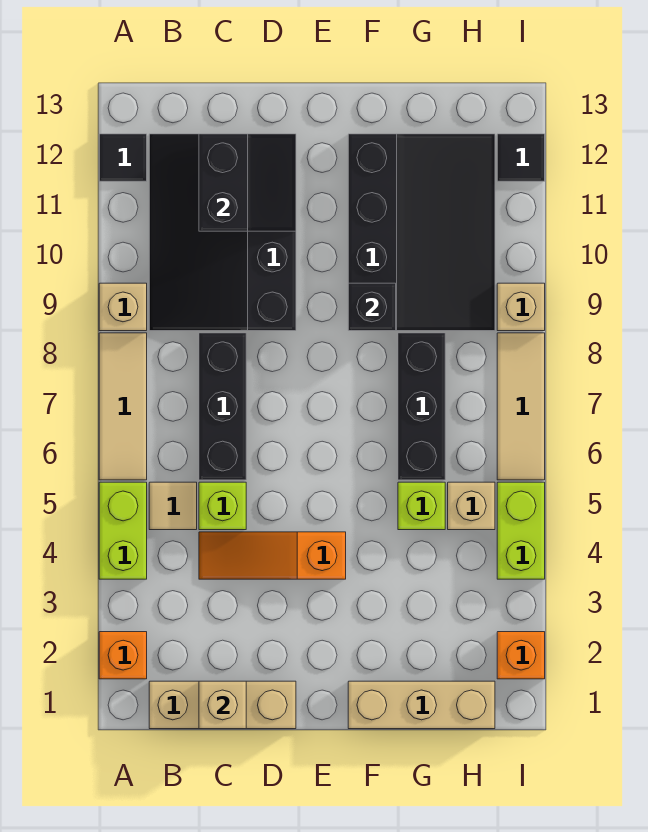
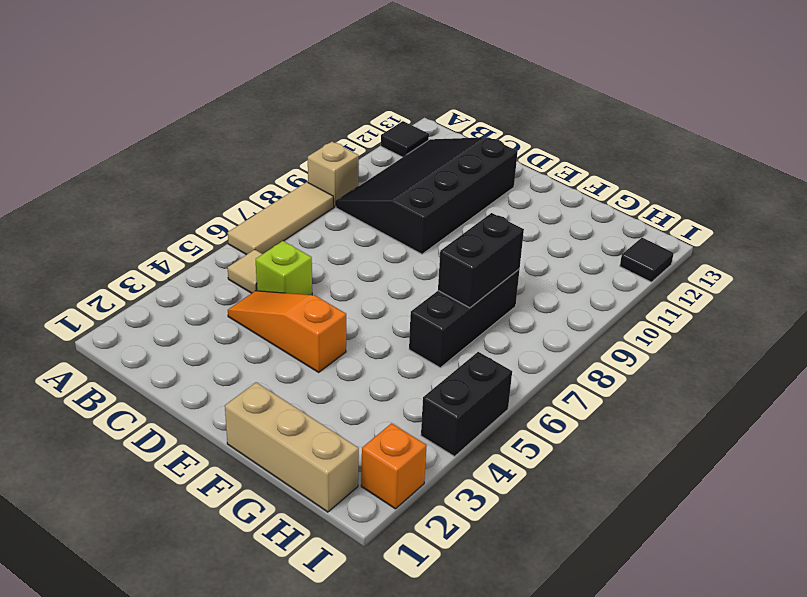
black 1x2 brick [438,213,524,308] -> none
black 1x2 brick [421,352,512,456] -> lime 1x2 brick [497,482,545,579]
none -> orange 1x1 brick [99,632,147,679]
none -> lime 1x2 brick [99,482,147,579]
none -> tan 1x3 brick [149,681,296,729]

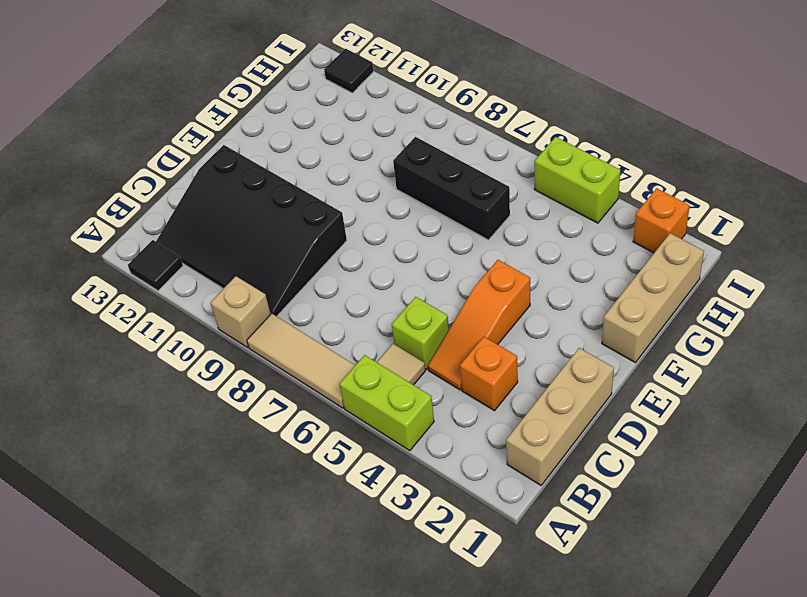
orange 1x1 brick [460,337,518,411] -> orange 1x1 brick moved to [99,632,147,679]
none -> black 1x3 brick [199,333,246,480]
none -> black 3x4 slope [348,134,495,331]
none -> lime 1x1 brick [398,482,445,530]

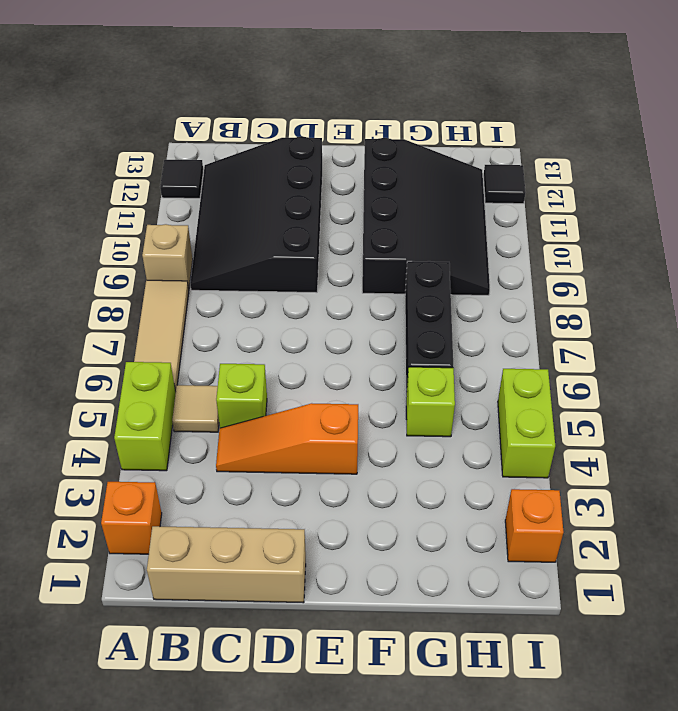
none -> black 1x3 brick [199,333,246,480]
none -> tan 1x3 brick [348,681,495,729]
none -> tan 1x1 brick [448,482,495,530]

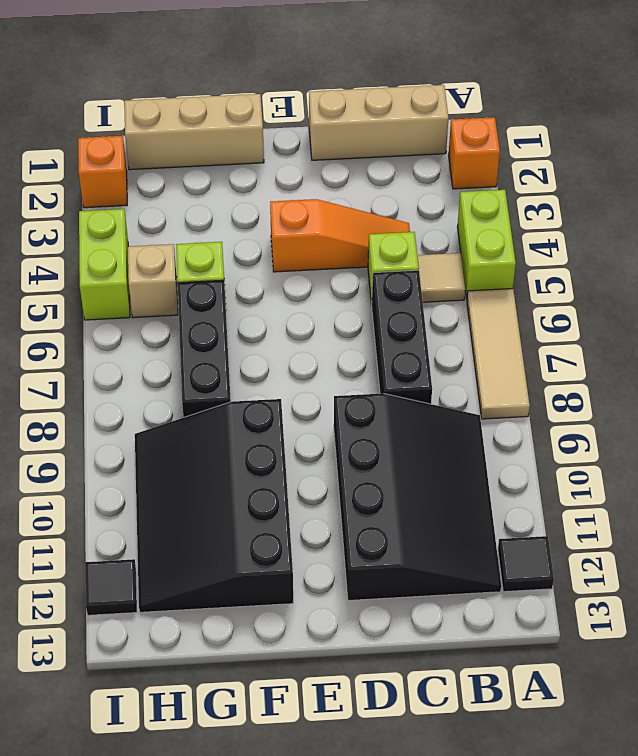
none -> tan 1x1 brick [99,283,147,331]
none -> tan 1x3 tile [497,333,545,480]
none -> tan 1x1 brick [497,283,545,331]

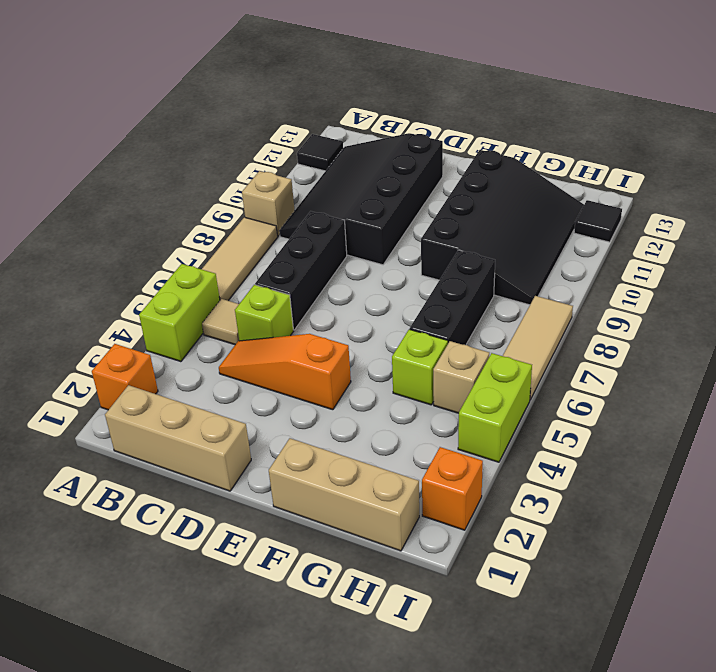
none -> tan 1x1 brick [497,283,545,331]
none -> tan 1x1 brick [199,681,246,729]
none -> black 2x2 slope [199,134,296,231]

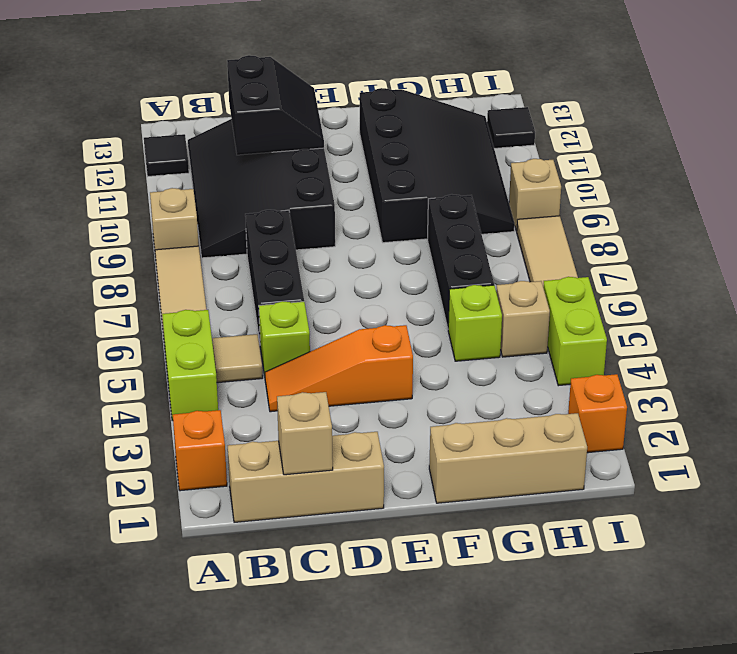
none -> black 1x1 brick [348,283,396,331]

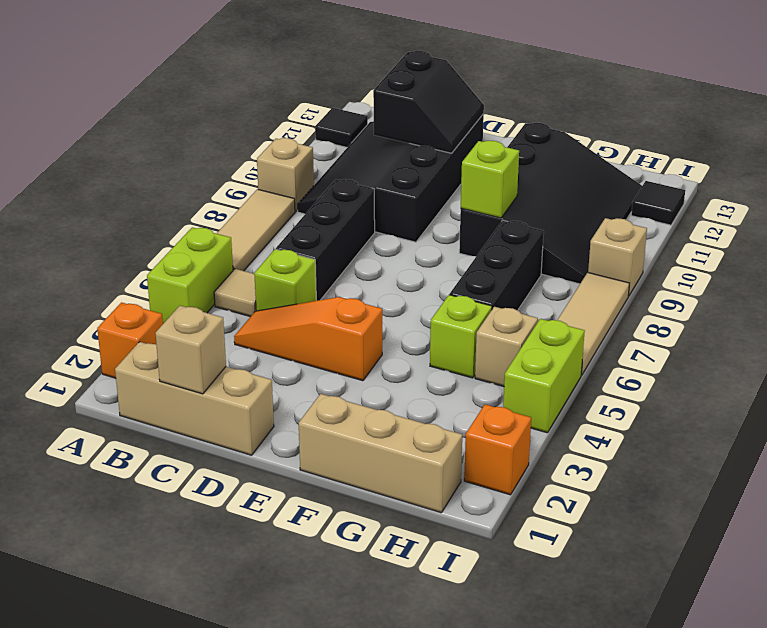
lime 1x1 brick [461,141,519,218] -> black 1x1 brick [348,283,396,331]

